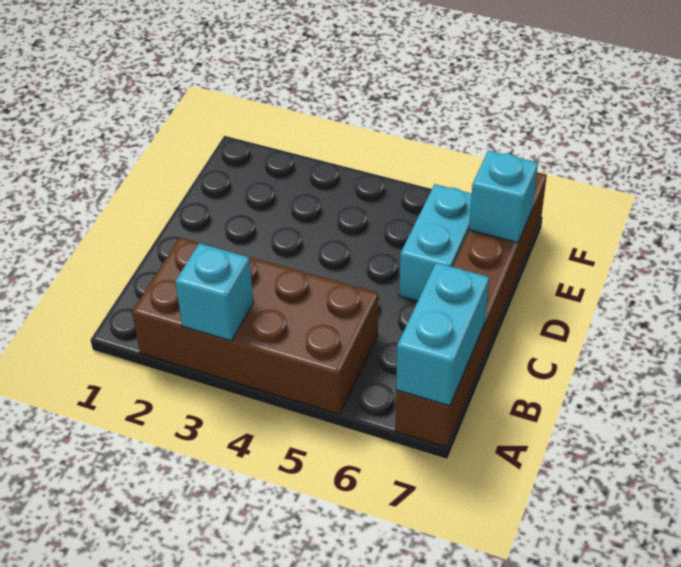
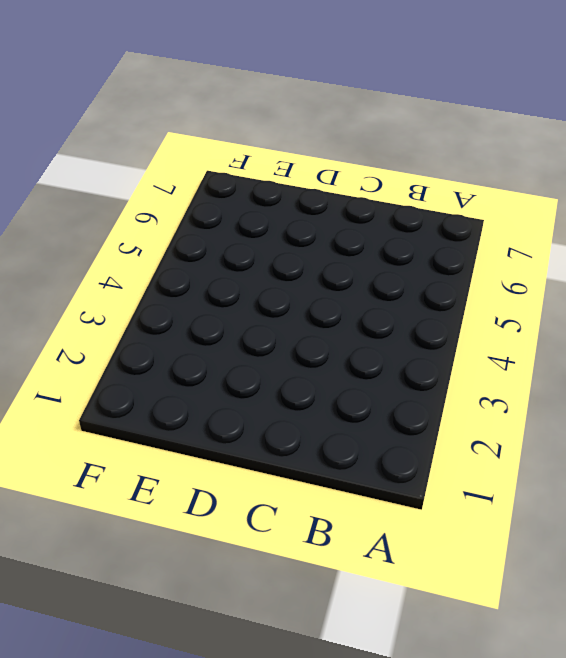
none -> brown 2x4 brick [132,237,378,415]
none -> brown 1x6 brick [395,172,547,447]

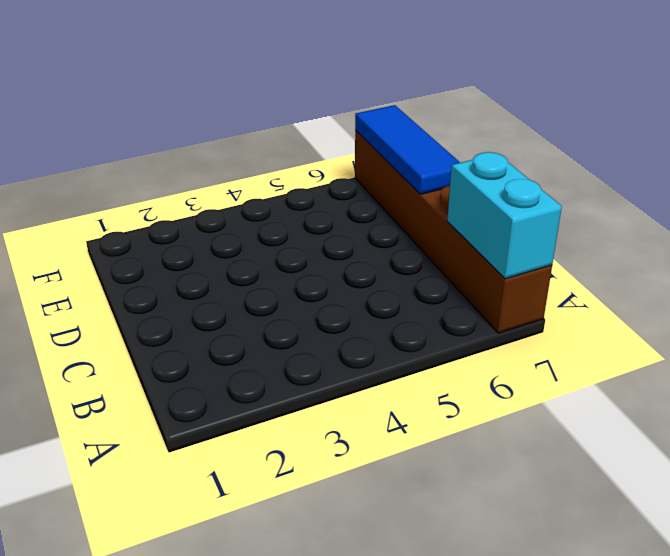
blue 1x3 tile [355,105,460,194] -> cyan 1x1 brick [469,150,538,243]
none -> brown 2x4 brick [132,237,378,415]
none -> cyan 1x2 brick [399,184,472,301]

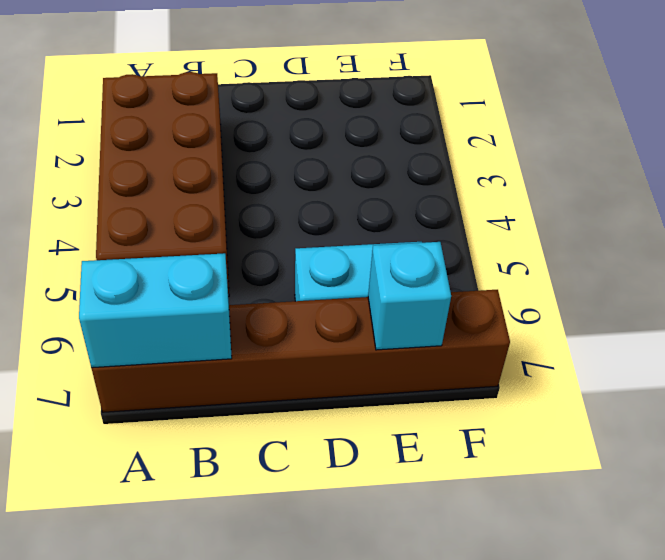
none -> cyan 1x1 brick [175,243,254,341]

